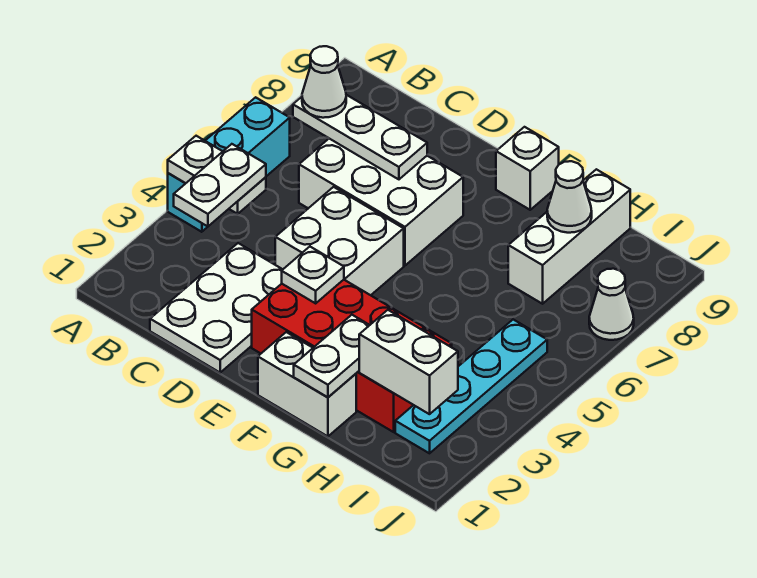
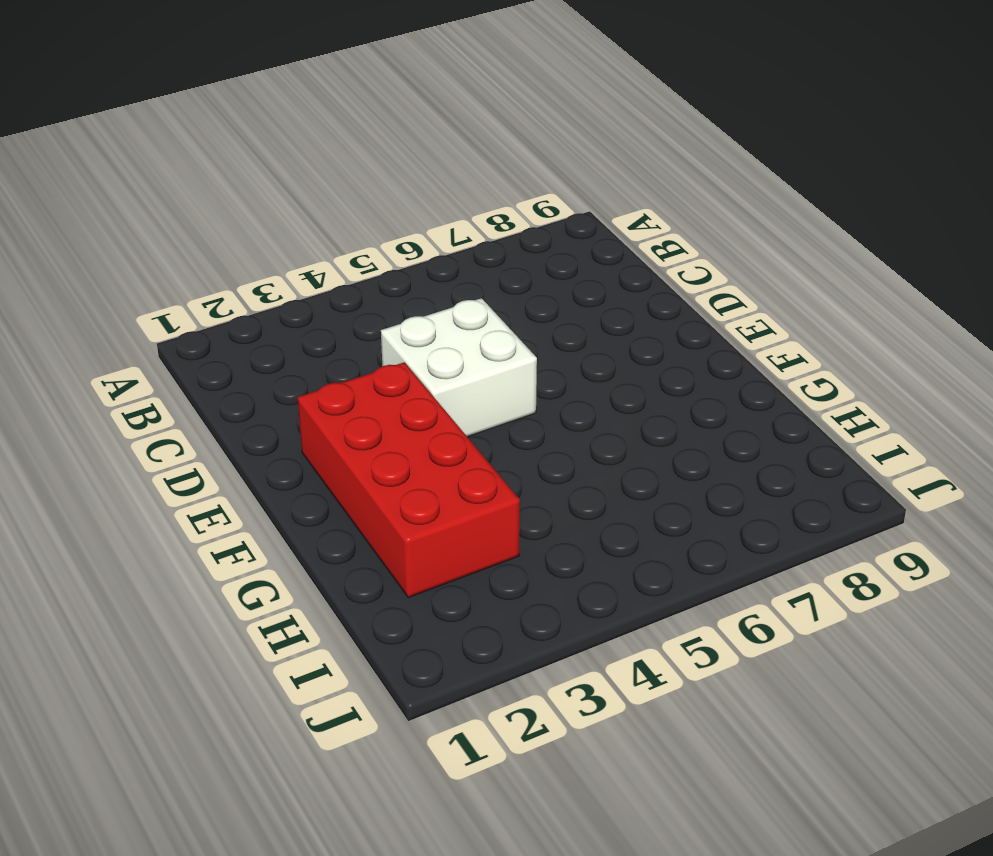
none -> cyan 1x3 brick [168,97,290,232]
none -> white 2x3 plate [150,243,283,373]
none -> white 2x3 brick [299,139,463,266]

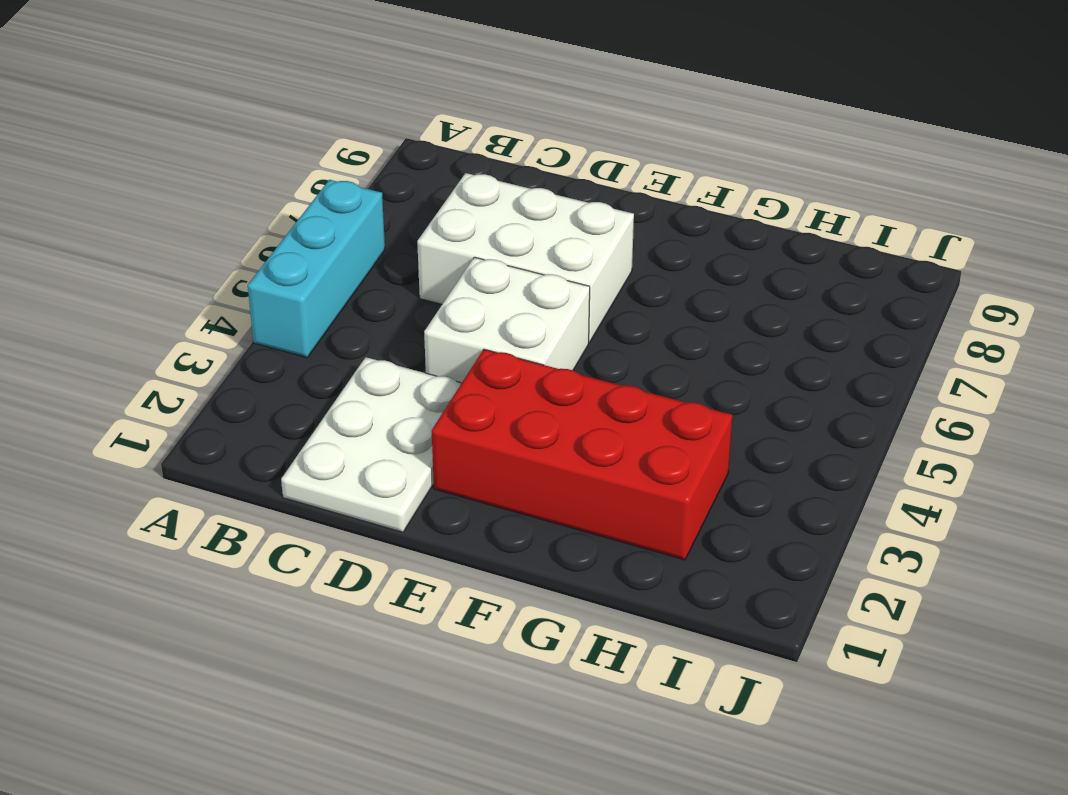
none -> white 1x2 brick [258,332,356,436]
none -> white 1x1 brick [496,127,559,210]
none -> white 1x3 brick [508,169,630,304]

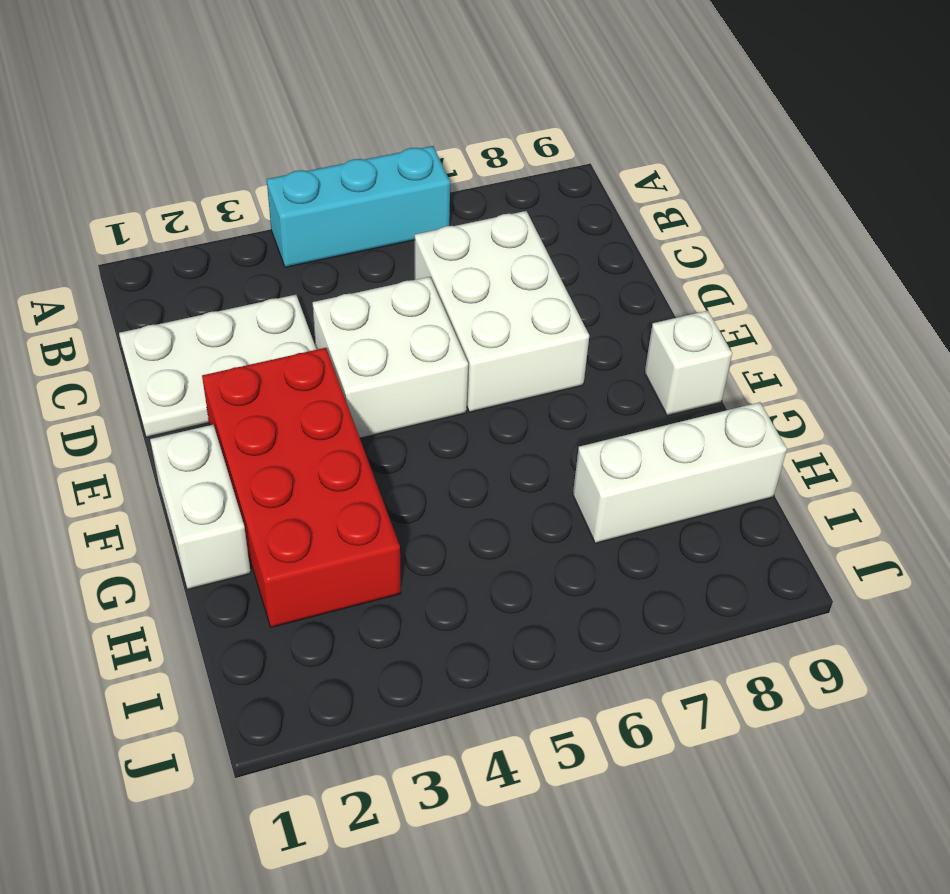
none -> cyan 1x4 plate [395,320,547,453]
none -> white 1x1 cone [589,269,634,340]
none -> white 1x2 plate [168,136,266,214]

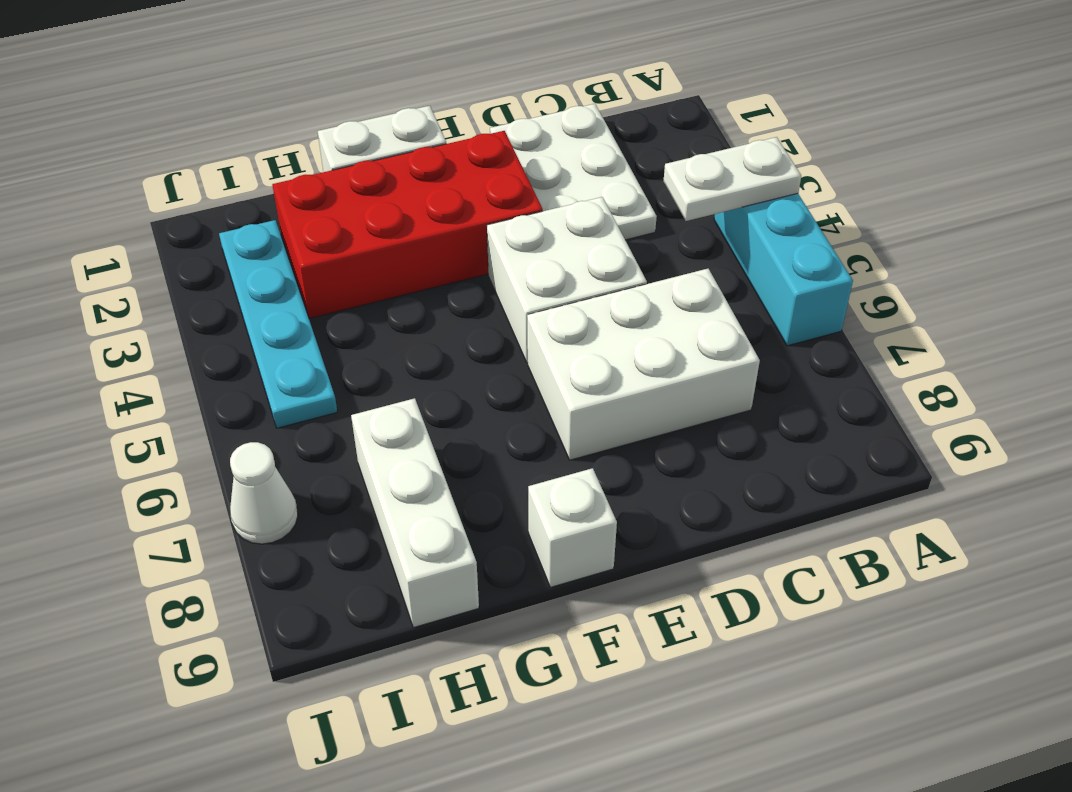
none -> white 1x3 plate [293,95,427,179]
none -> white 1x1 plate [282,247,344,303]
none -> white 1x2 plate [294,315,369,397]

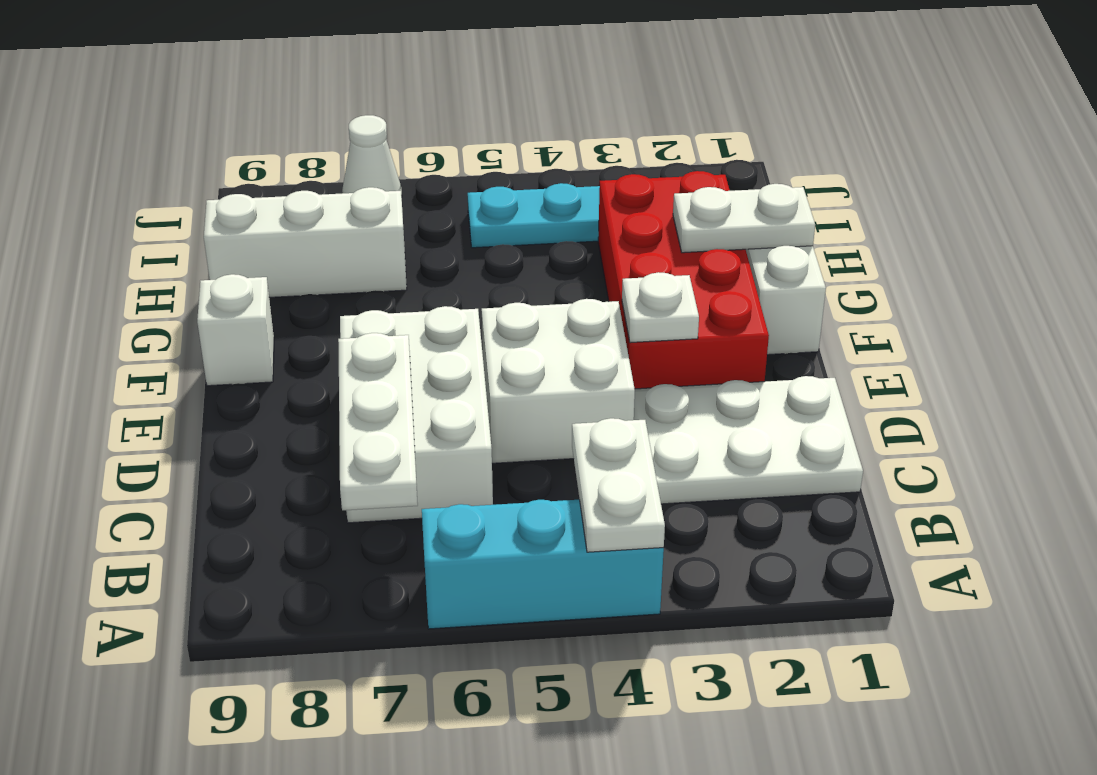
none -> white 1x2 brick [359,310,458,414]
none -> white 1x1 cone [547,161,592,233]
none -> white 1x2 plate [174,144,266,226]

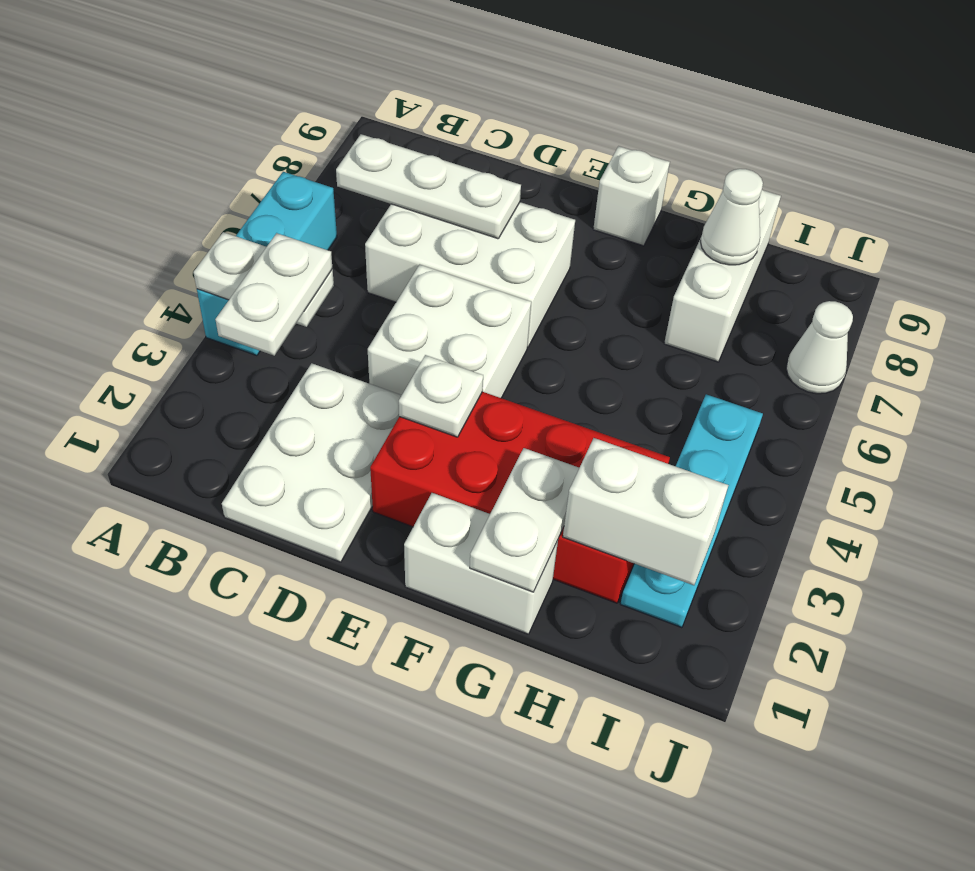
none -> white 1x1 cone [302,46,346,118]

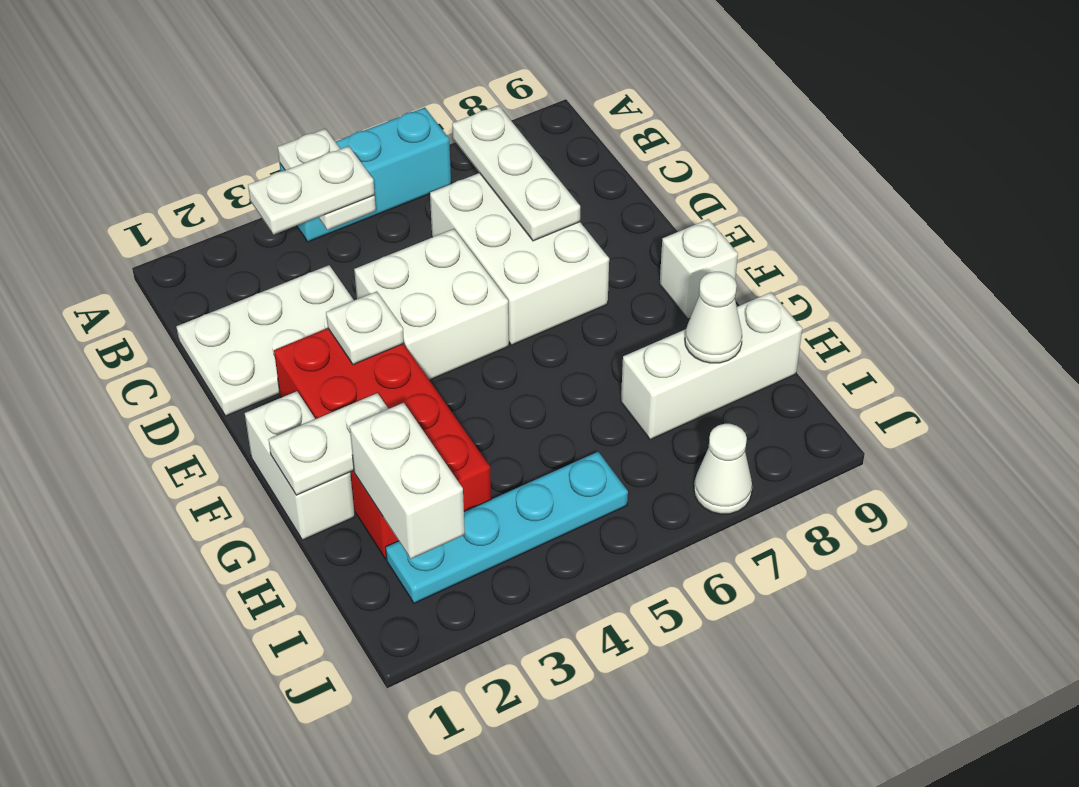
none -> white 1x1 cone [302,46,346,118]

